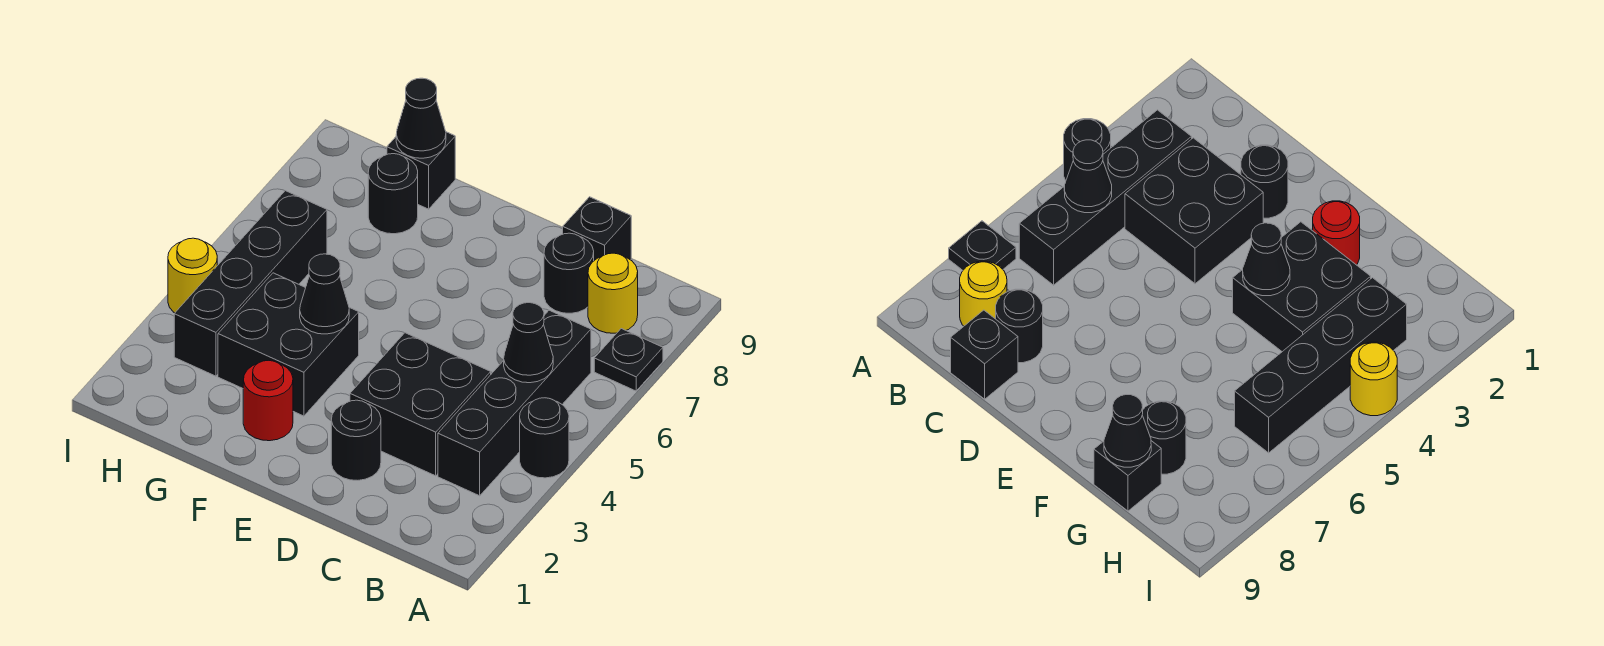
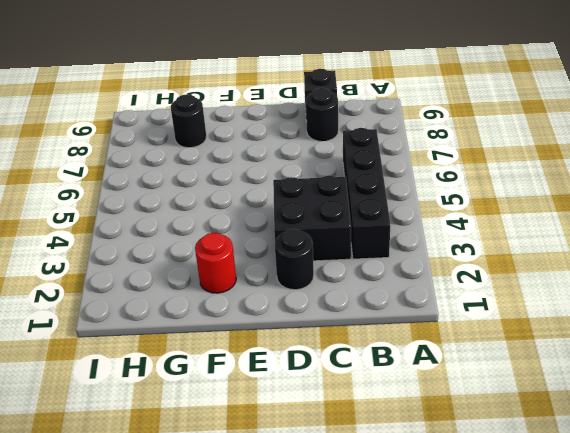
none -> black 1x1 round brick [520,398,569,478]
none -> black 1x1 plate [594,329,663,391]
none -> yellow 1x1 round brick [588,253,638,333]

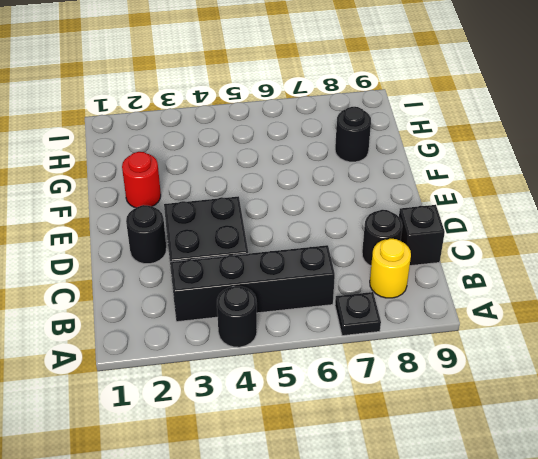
none -> black 2x2 brick [218,273,359,416]
none -> black 1x1 brick [387,132,455,209]
none -> black 1x4 brick [174,191,327,376]

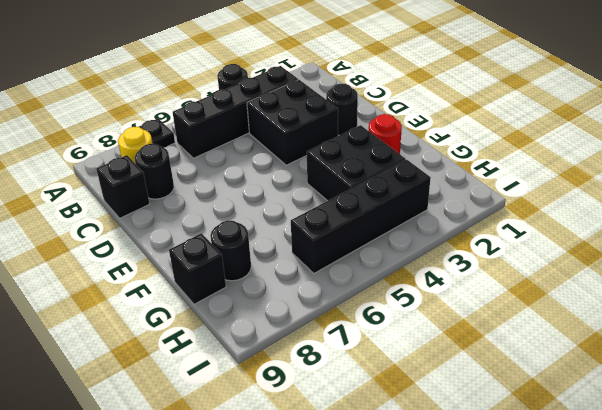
none -> yellow 1x1 round brick [168,238,217,313]
none -> black 1x1 cone [504,303,553,383]
none -> black 1x1 cone [300,254,349,334]

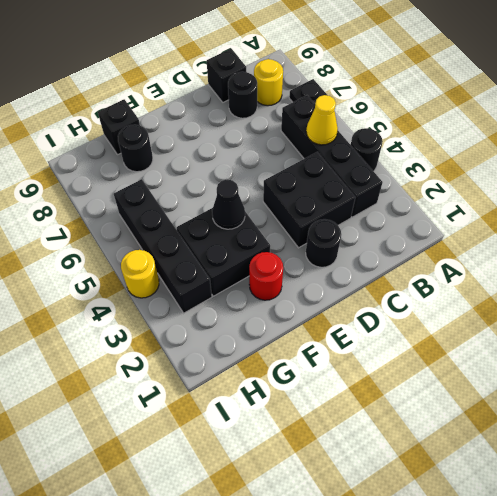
yellow 1x1 cone [306,95,338,145] -> black 1x1 cone [504,303,553,383]
none -> black 1x1 cone [396,78,446,158]

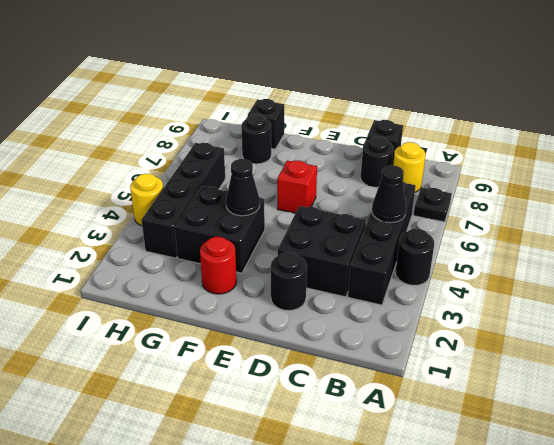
red 1x1 brick [277,160,317,213] -> none
none -> black 1x1 cone [396,78,446,158]

